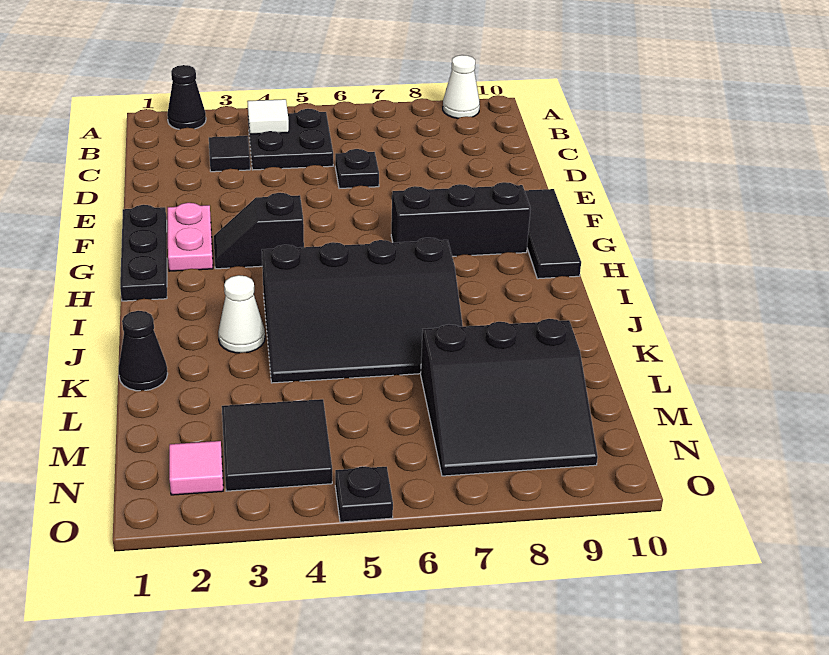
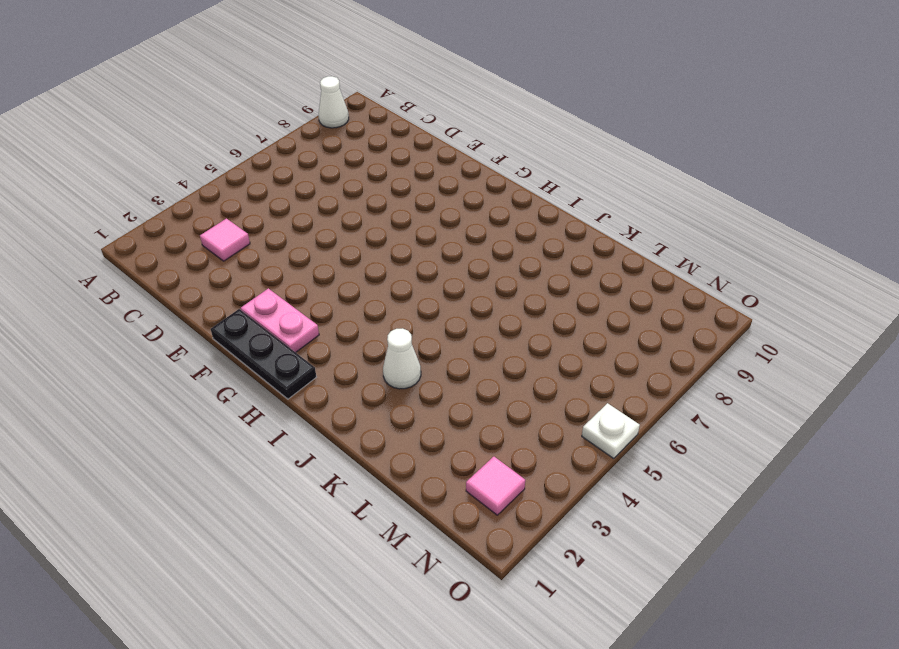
pink 1x1 tile [200,219,250,261] -> black 1x1 tile [209,136,250,172]
white 1x1 plate [582,403,640,458] -> black 1x1 plate [335,466,393,522]
none -> black 1x1 cone [167,65,206,129]
none -> black 2x2 plate [248,109,333,170]
none -> black 1x1 plate [335,149,379,189]

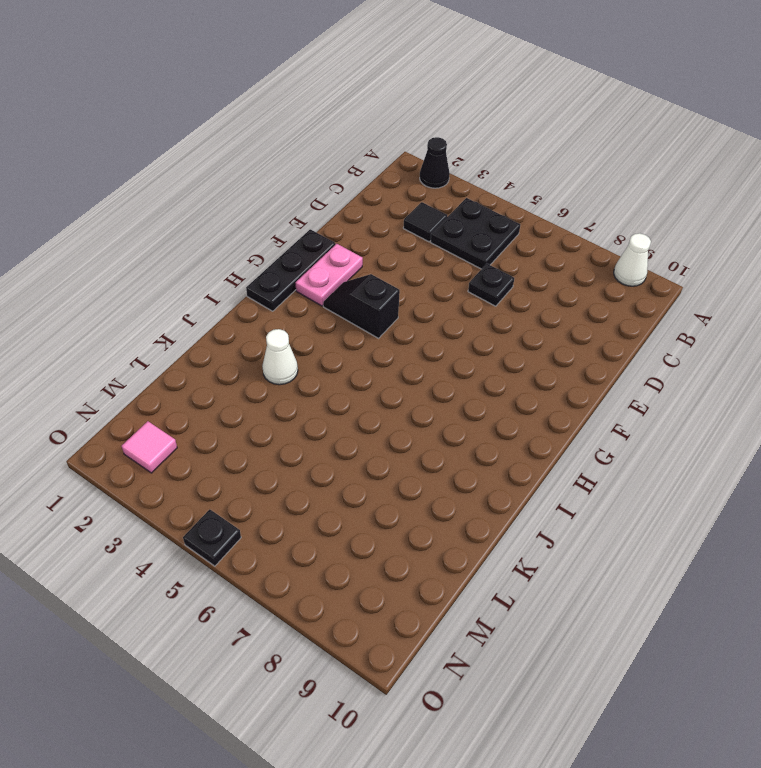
none -> black 1x3 tile [525,189,581,279]
none -> black 1x3 brick [391,182,531,256]
none -> black 3x4 slope [262,238,463,383]

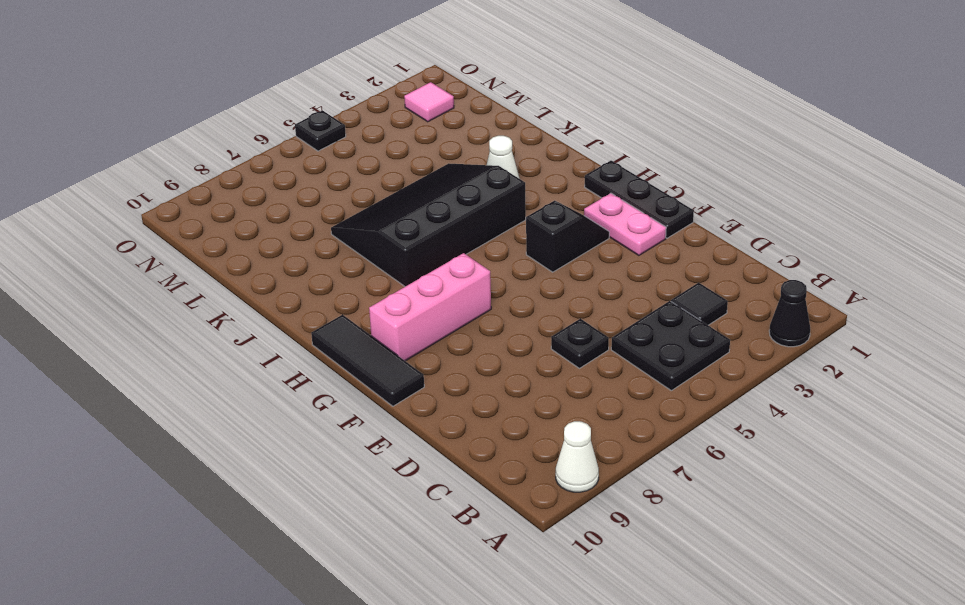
pink 1x3 brick [369,253,491,361] -> black 1x3 brick [391,182,531,256]
none -> black 1x1 cone [118,311,168,391]
none -> black 3x3 slope [421,319,598,476]
none -> black 2x2 tile [222,399,332,491]

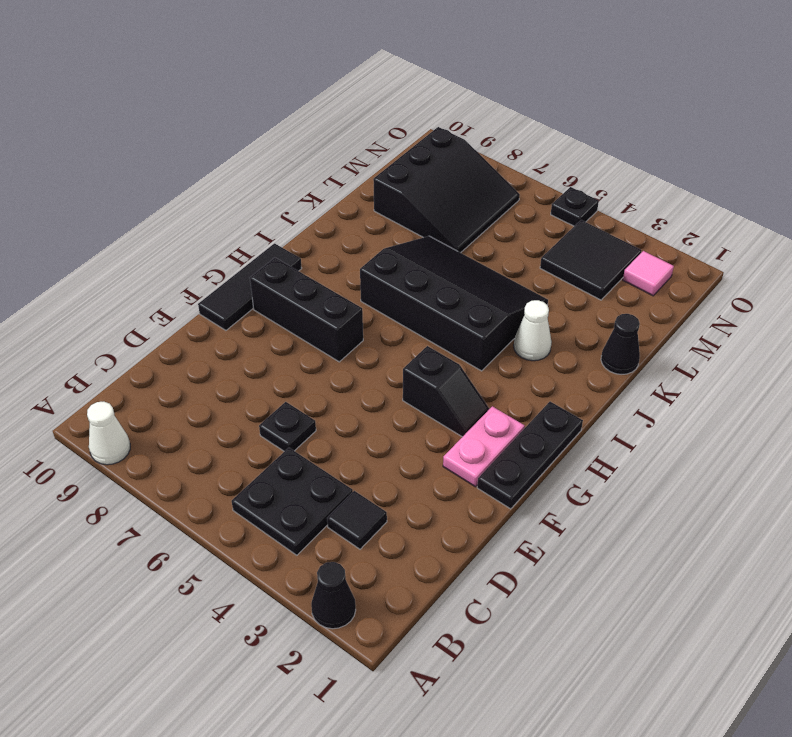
black 3x3 slope [373,127,520,253] -> black 3x3 slope turned to [421,319,598,476]
none -> white 1x1 tile [247,99,289,134]

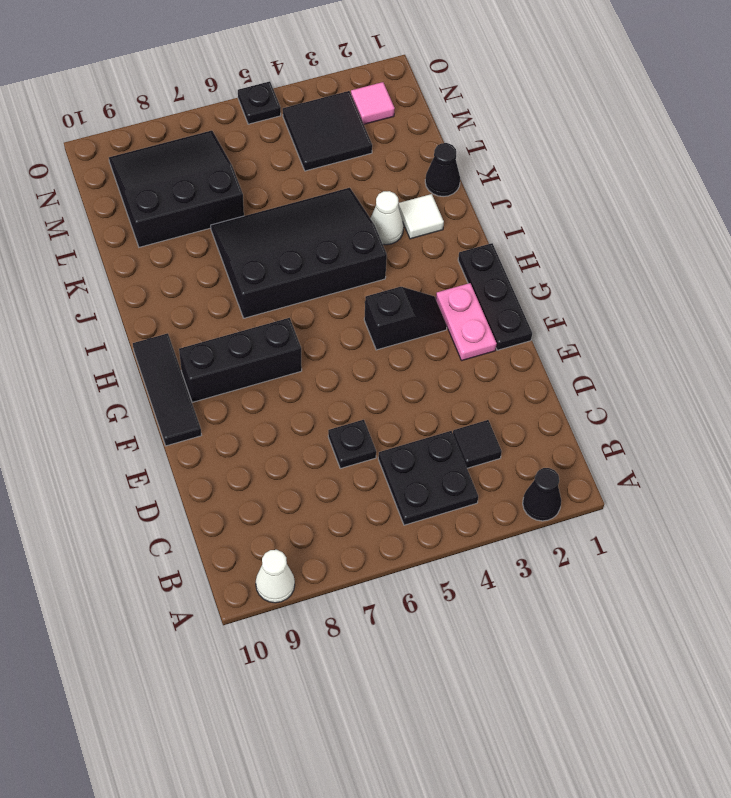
white 1x1 tile [398,194,444,239] -> white 1x1 tile moved to [247,99,289,134]

